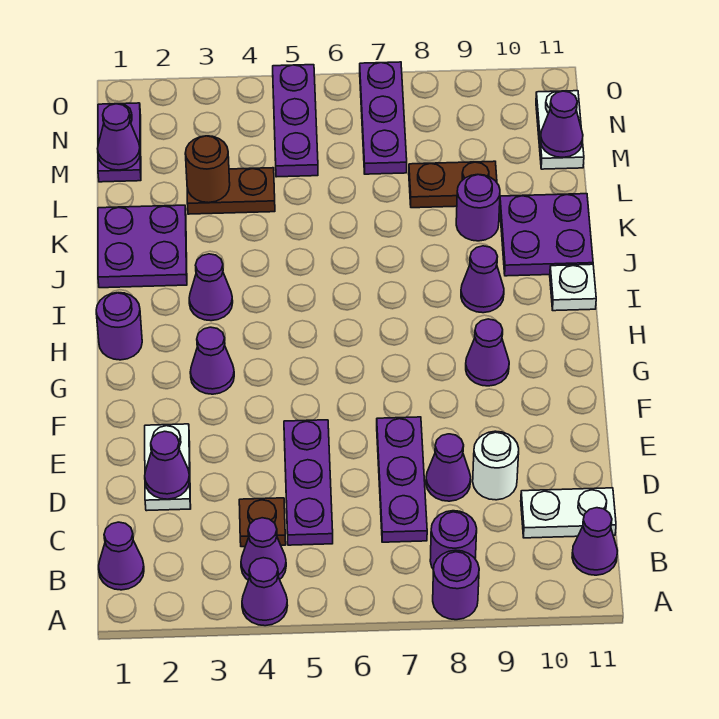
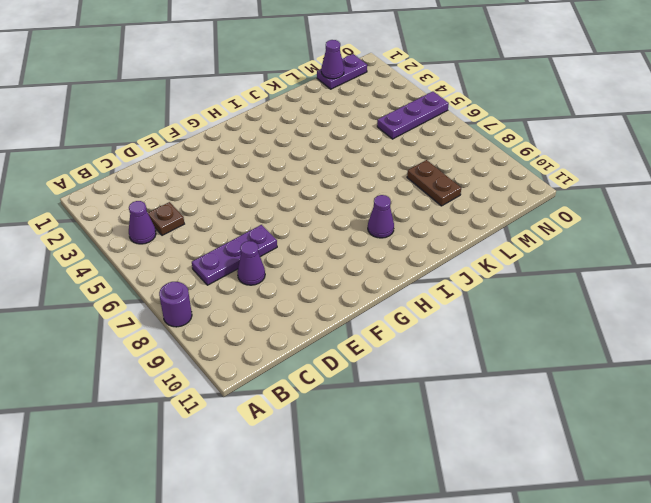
none -> purple 1x1 cone [242,558,288,626]
none -> purple 1x1 cone [99,522,144,590]
none -> purple 1x1 round brick [430,511,477,570]
none -> purple 1x1 cone [572,508,618,575]

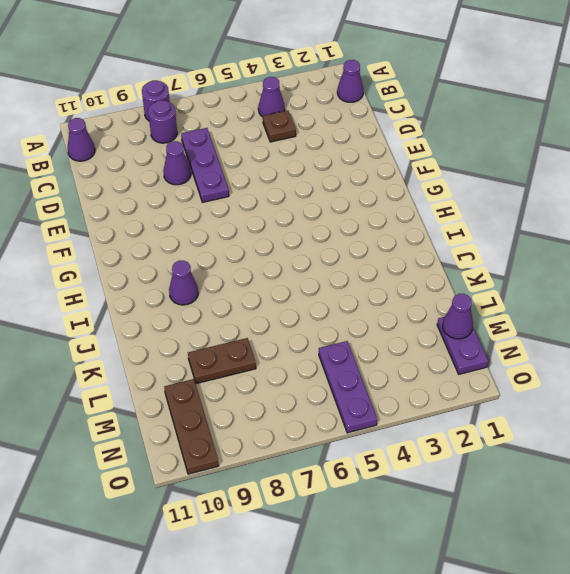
brown 1x3 plate [164,379,219,474] -> none
none -> purple 1x1 cone [242,558,288,626]
none -> purple 1x3 plate [284,420,333,545]
none -> white 1x2 plate [521,488,616,538]
none -> white 1x2 plate [145,424,191,511]

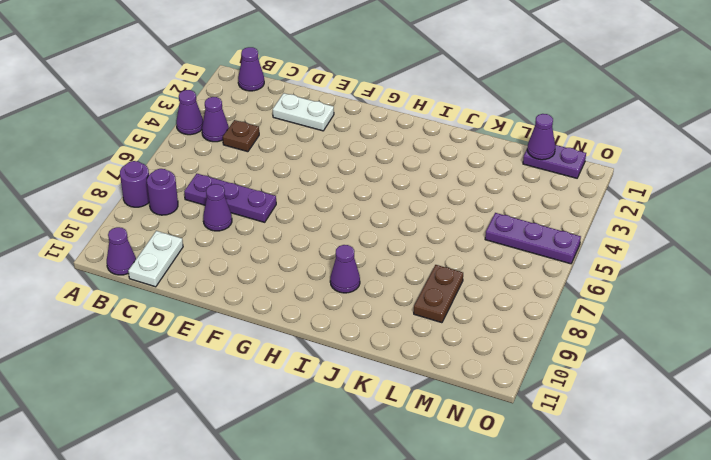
none -> purple 1x3 plate [284,420,333,545]
none -> white 1x1 round brick [473,431,519,500]
none -> purple 1x1 cone [190,327,234,394]
none -> purple 1x1 cone [466,319,509,386]

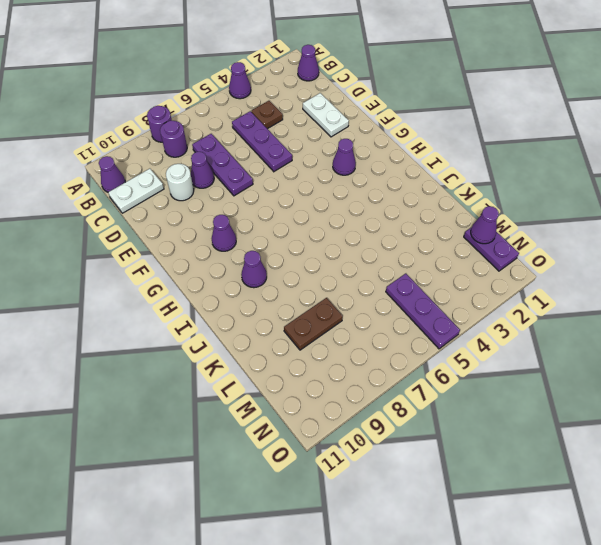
none -> purple 1x1 cone [241,518,286,580]
none -> purple 1x1 round brick [96,293,142,360]
none -> purple 1x1 cone [189,254,233,321]
none -> white 1x1 plate [550,264,596,311]

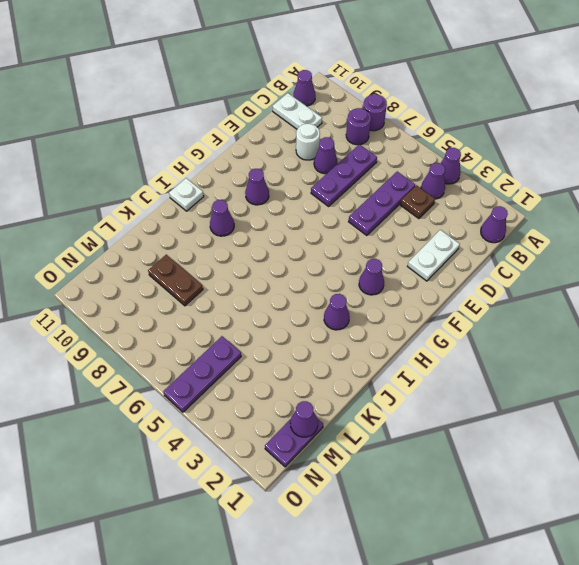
none -> purple 1x1 round brick [96,293,142,360]
none -> purple 2x2 plate [98,205,187,288]
none -> purple 2x2 plate [500,194,593,276]
none -> purple 1x1 round brick [456,175,500,241]

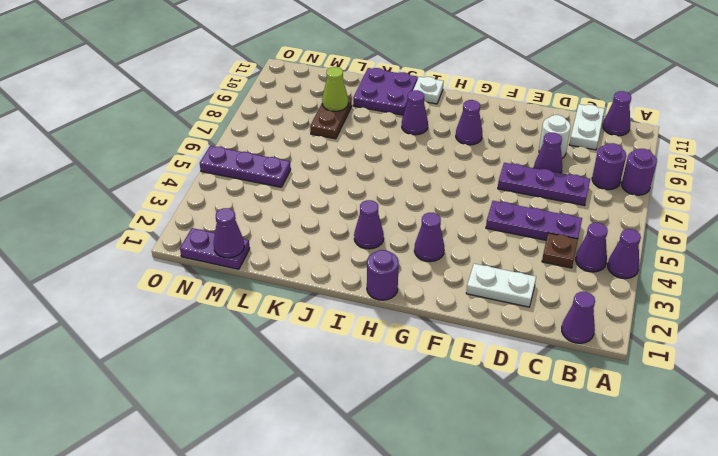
lime 1x1 cone [322,67,348,111] -> none
none -> purple 2x2 plate [98,205,187,288]
none -> purple 1x1 round brick [456,175,500,241]
none -> brown 1x2 plate [187,168,275,214]
none -> purple 1x3 plate [360,62,407,174]

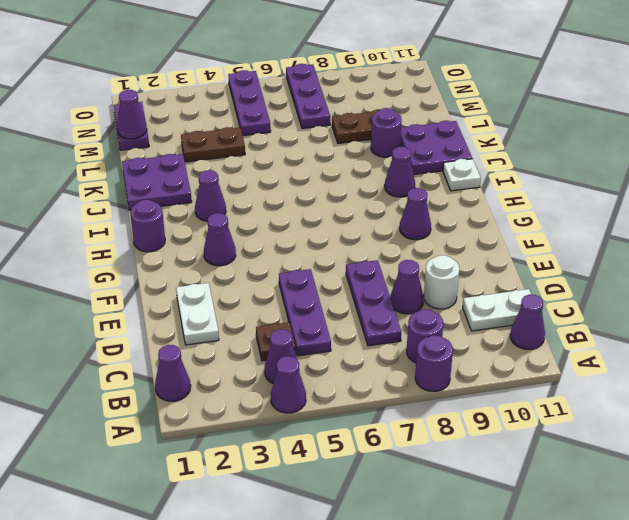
none -> white 1x2 plate [536,91,584,169]
none -> purple 1x1 cone [145,431,190,499]
none -> brown 1x1 round brick [185,136,230,203]
none -> purple 1x1 cone [541,91,583,157]

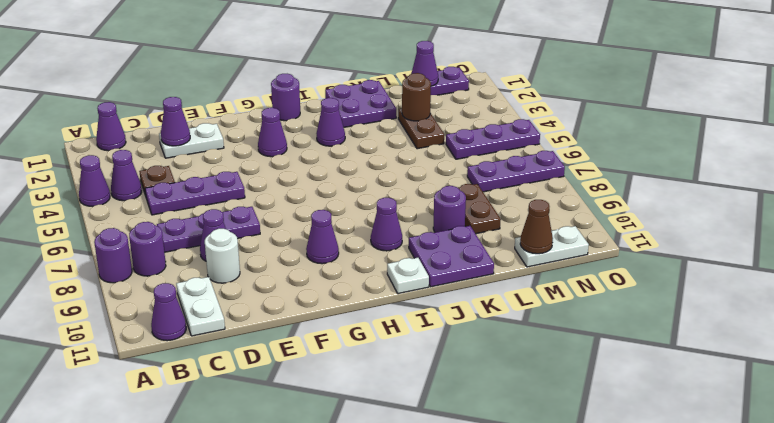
brown 1x1 cone [520,200,553,254] -> purple 1x1 cone [541,91,583,157]

